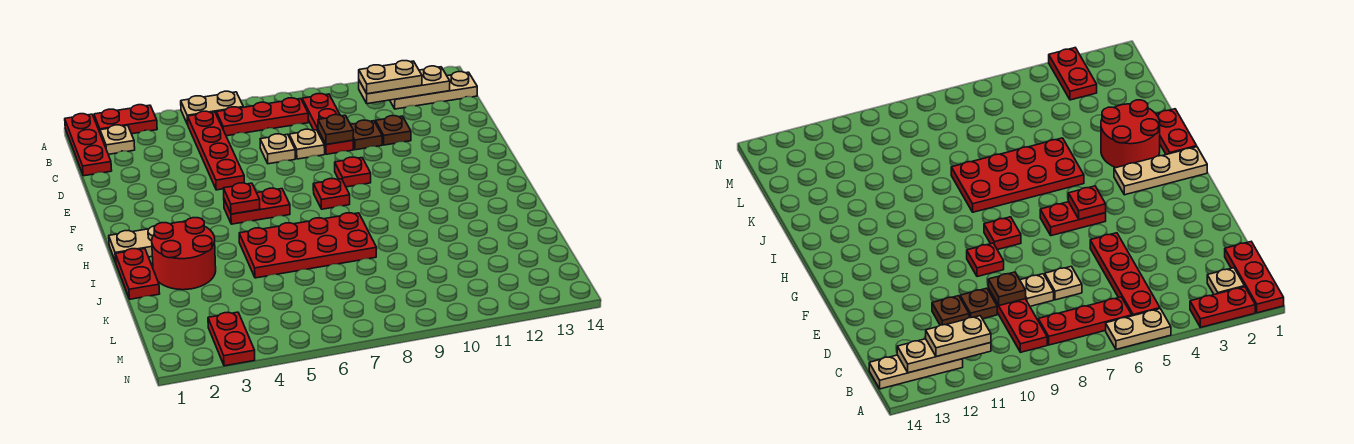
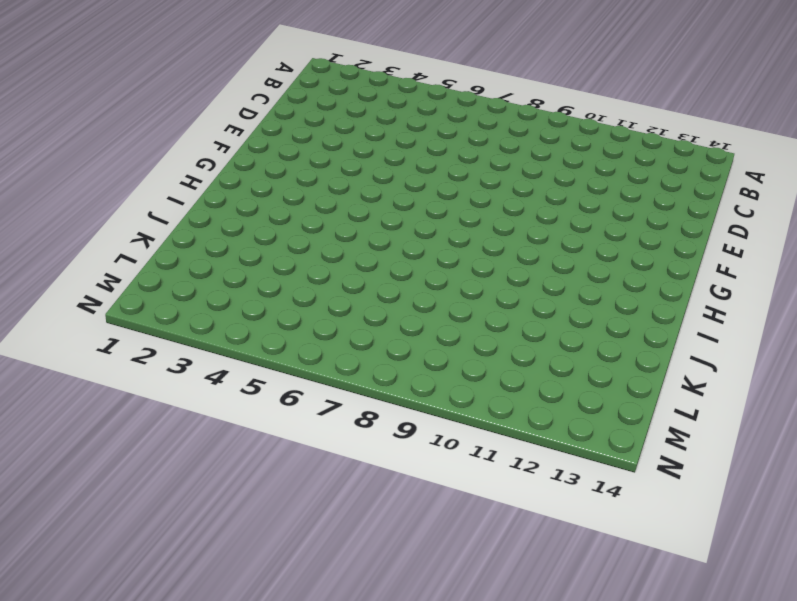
none -> red 1x3 plate [65,114,112,176]
none -> red 1x2 plate [94,105,157,134]
none -> tan 1x2 plate [181,91,243,125]

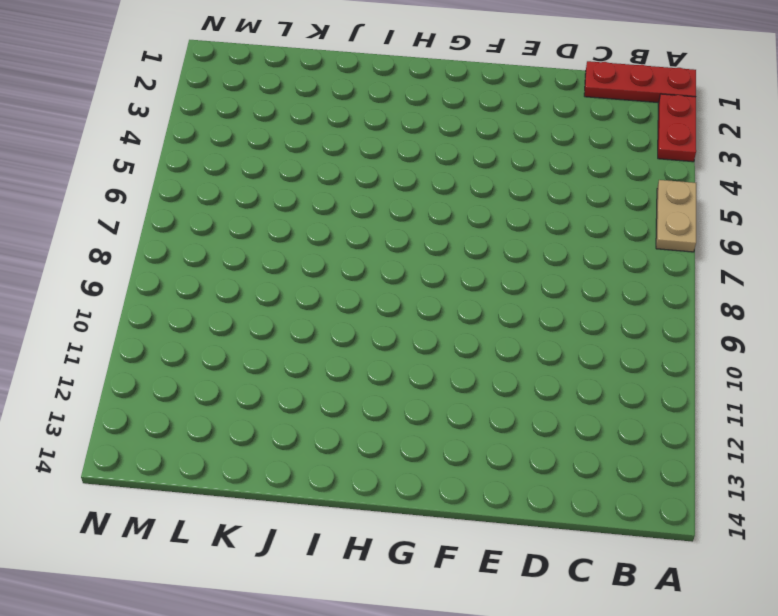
none -> tan 1x1 plate [100,125,135,154]
none -> red 1x4 plate [188,111,244,190]
none -> red 1x3 plate [216,98,308,136]

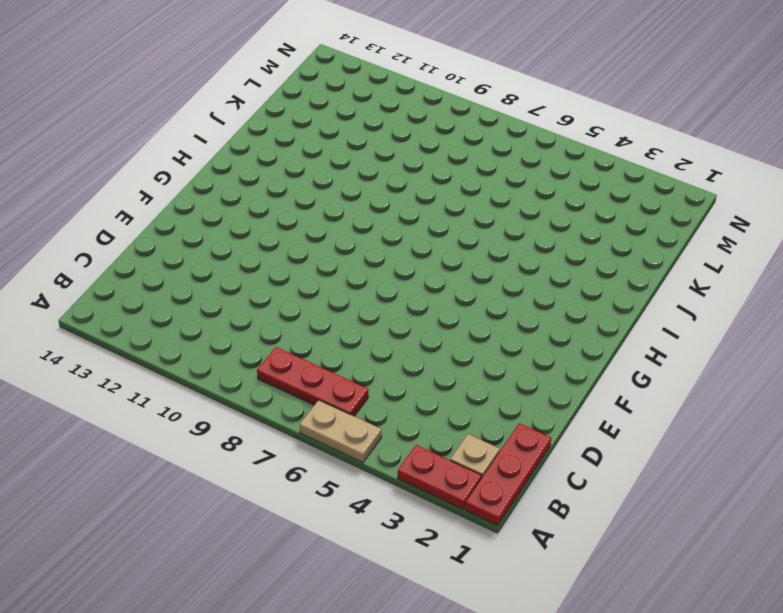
none -> red 1x4 plate [188,111,244,190]
none -> red 1x3 plate [302,94,353,154]
none -> tan 1x3 plate [390,72,477,109]

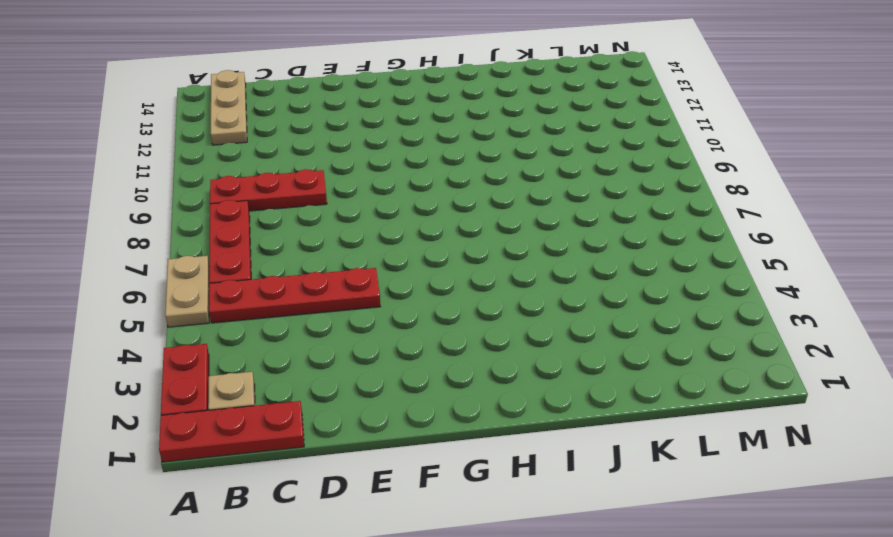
none -> tan 1x1 plate [260,134,295,164]
none -> tan 1x1 plate [289,129,325,159]
none -> brown 1x1 plate [351,120,382,150]

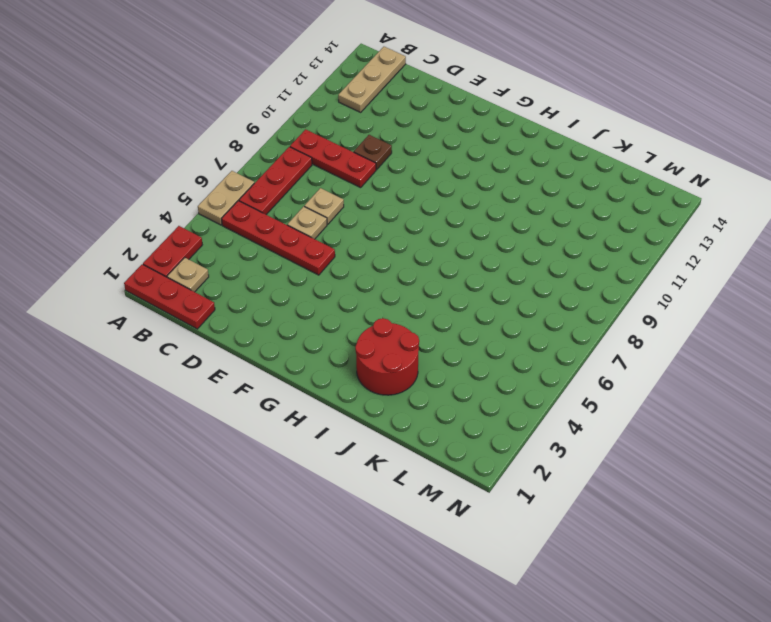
tan 1x1 plate [287,206,327,239] -> tan 1x1 plate moved to [289,129,325,159]
none -> brown 1x1 plate [375,116,411,145]
none -> red 1x1 plate [335,157,371,187]
none -> red 1x2 plate [224,188,290,224]

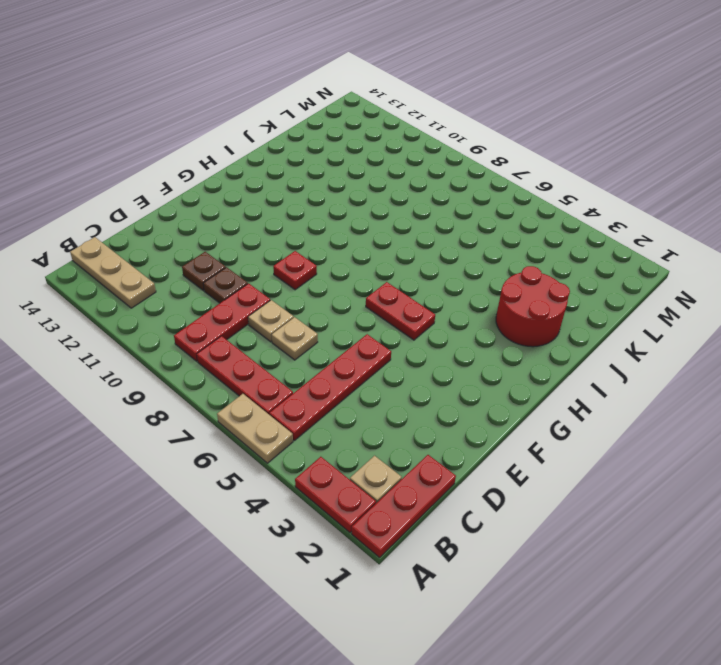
none -> red 1x1 plate [313,179,350,209]
none -> tan 1x3 plate [109,221,186,262]
none -> red 1x2 plate [115,249,160,299]

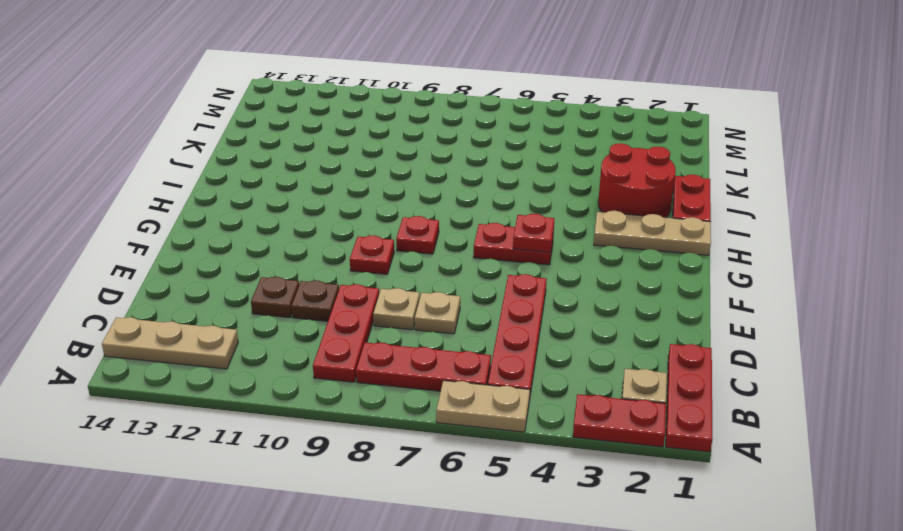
none -> red 2x4 plate [239,213,377,278]
none -> red 1x2 plate [208,312,255,366]
none -> tan 1x3 plate [359,66,450,104]

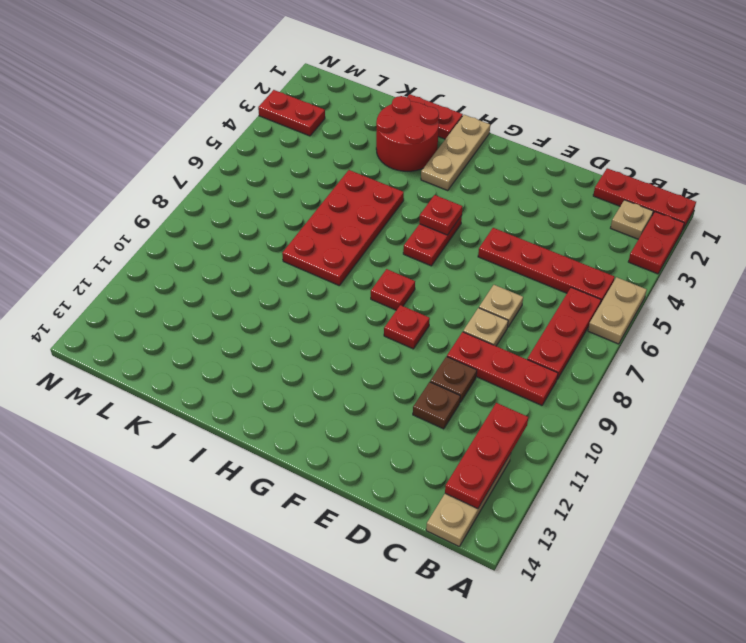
red 1x3 plate [445,403,528,509] -> tan 1x3 plate [359,66,450,104]
none -> brown 1x1 plate [318,115,354,144]
none -> tan 1x2 plate [359,61,422,94]

